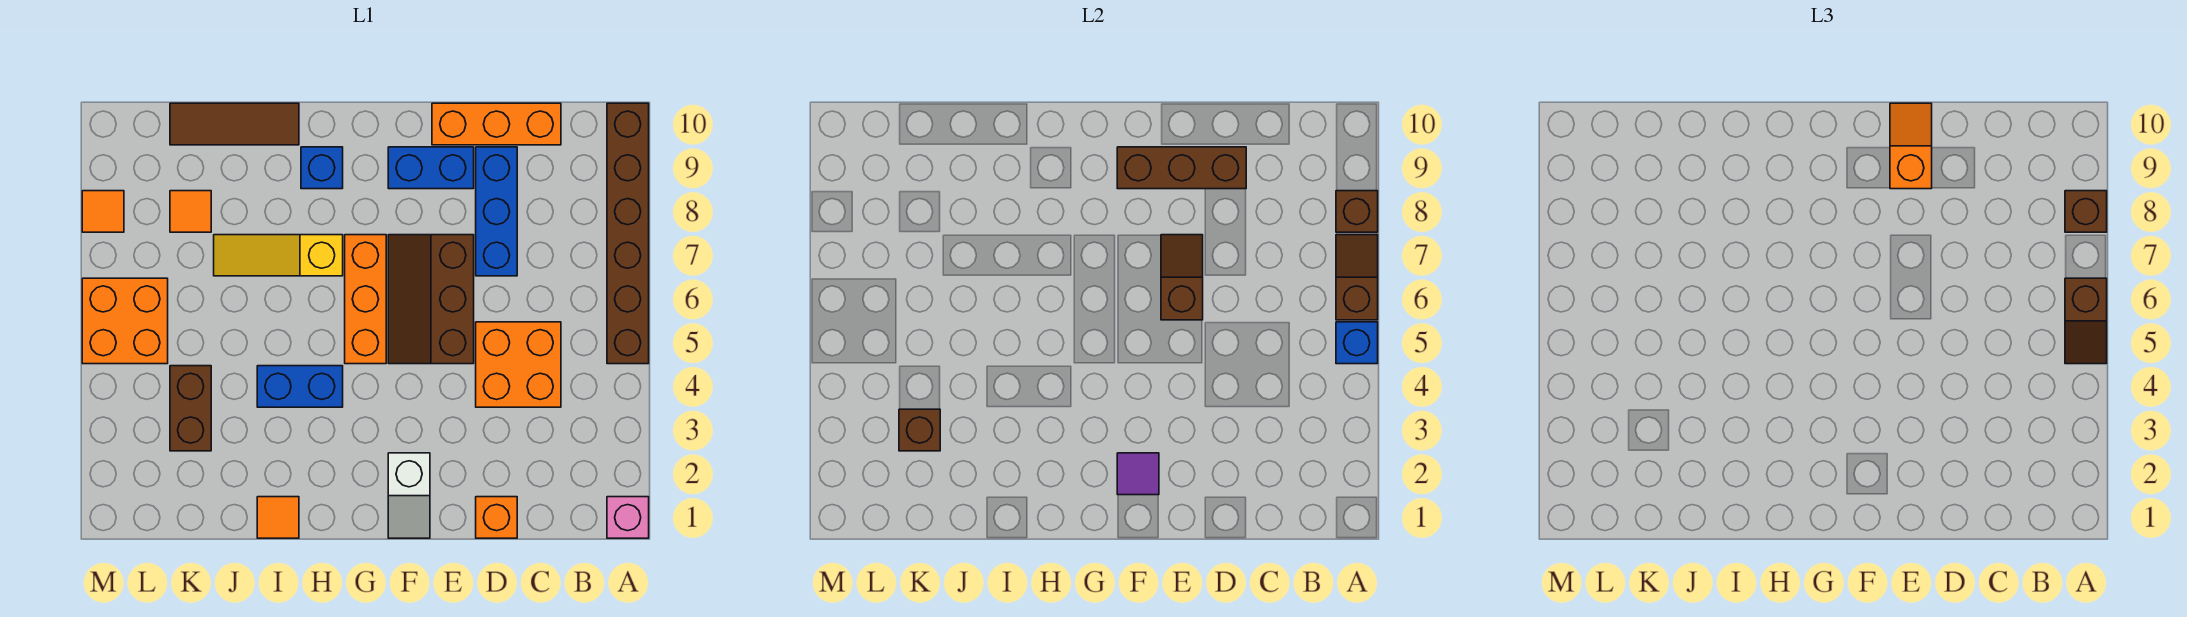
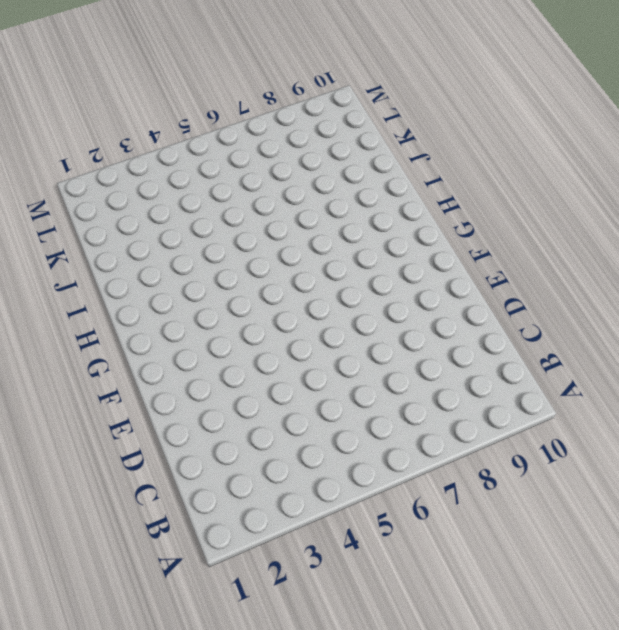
none -> pink 1x1 brick [607,497,649,538]
none -> brown 1x6 brick [607,103,649,364]
none -> orange 2x2 brick [476,322,561,407]

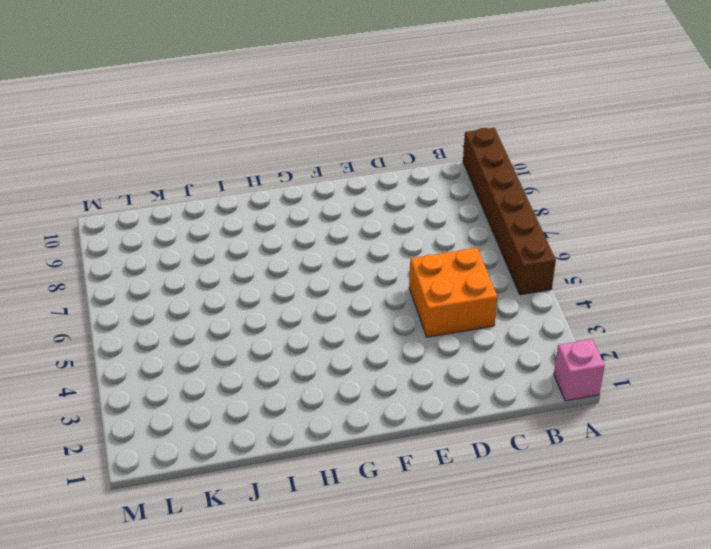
none -> orange 1x3 brick [432,103,561,145]
none -> orange 1x1 brick [476,497,517,538]
none -> blue 1x3 brick [476,147,517,276]

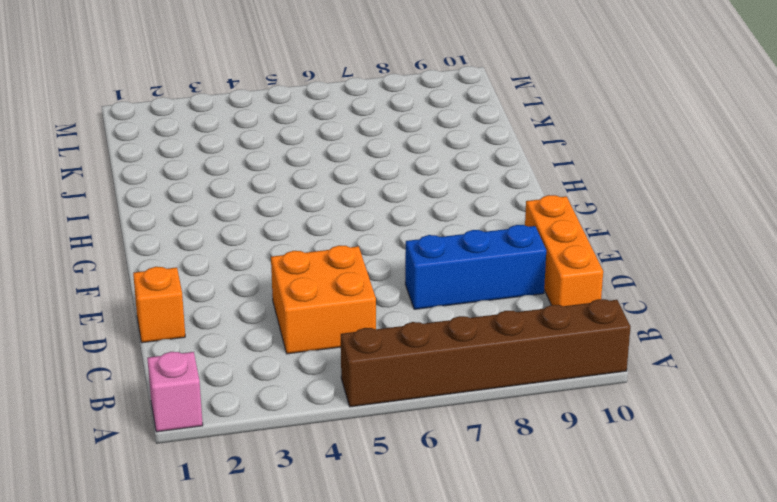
none -> brown 2x3 slope [388,235,474,364]
none -> blue 1x2 brick [388,147,474,189]
none -> white 1x2 slope [388,453,430,538]

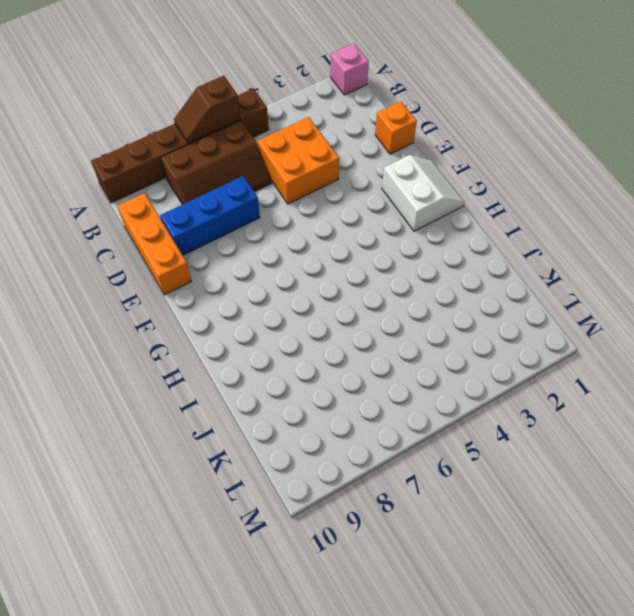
brown 2x3 slope [161,121,272,205] -> brown 2x3 slope moved to [388,235,474,364]
white 2x2 slope [382,155,464,231] -> white 1x2 slope [388,453,430,538]
none -> blue 1x2 brick [388,147,474,189]
none -> orange 1x3 brick [345,235,386,364]
none -> blue 1x2 brick [257,366,343,407]

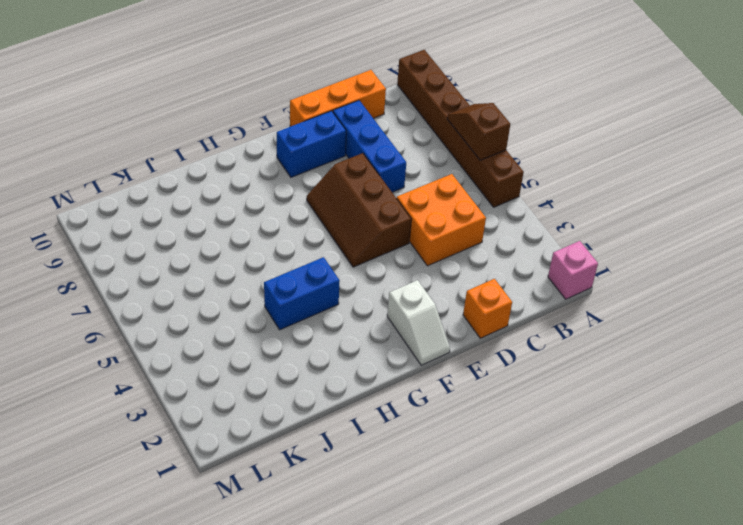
none -> orange 1x3 brick [345,235,386,364]
none -> yellow 1x3 slope [214,235,343,276]
none -> blue 1x1 brick [301,147,343,189]

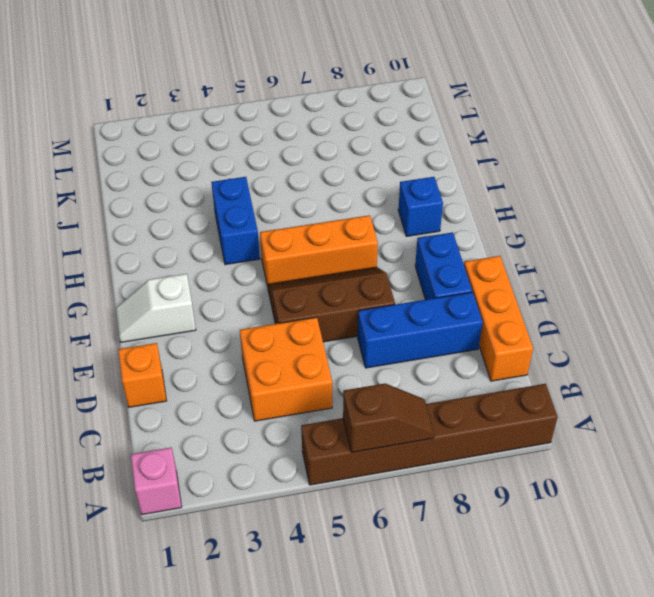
none -> yellow 1x3 slope [214,235,343,276]
none -> orange 1x1 tile [257,497,299,538]
none -> brown 1x3 tile [170,103,299,145]

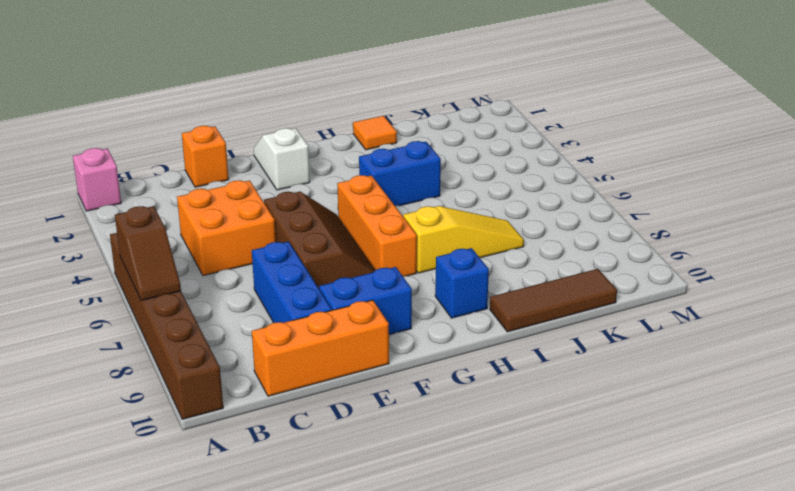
none -> brown 1x2 brick [170,366,211,451]
none -> orange 1x1 tile [170,191,211,232]
none -> orange 2x2 brick [82,278,168,364]

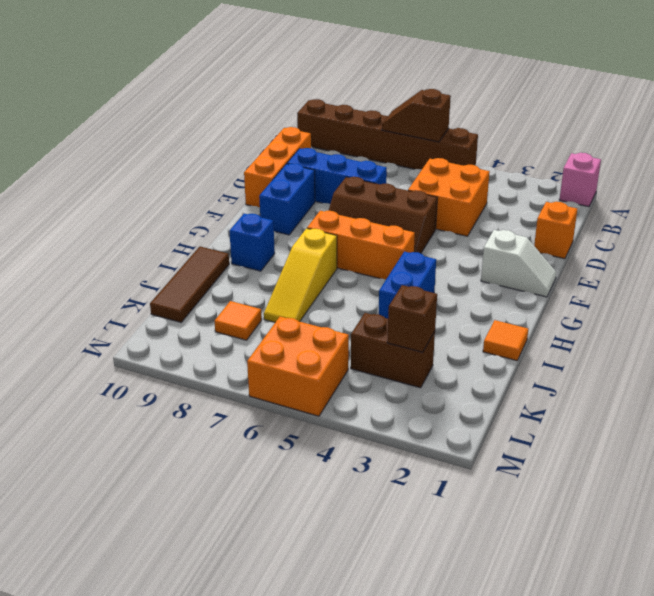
none -> orange 1x1 tile [82,191,124,232]
none -> blue 1x1 brick [1336,322,1378,364]
none -> brown 1x1 brick [1336,191,1378,232]

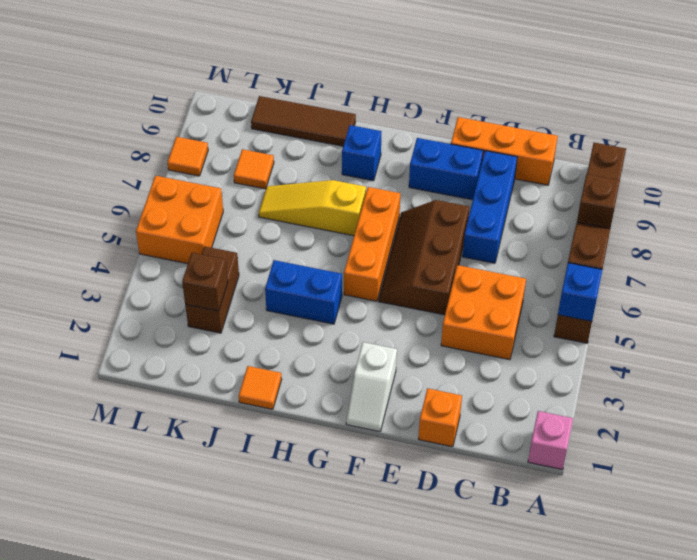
none -> brown 1x3 brick [1117,147,1246,189]
none -> brown 1x2 slope [1161,235,1203,320]
none -> purple 1x1 tile [1117,453,1159,495]

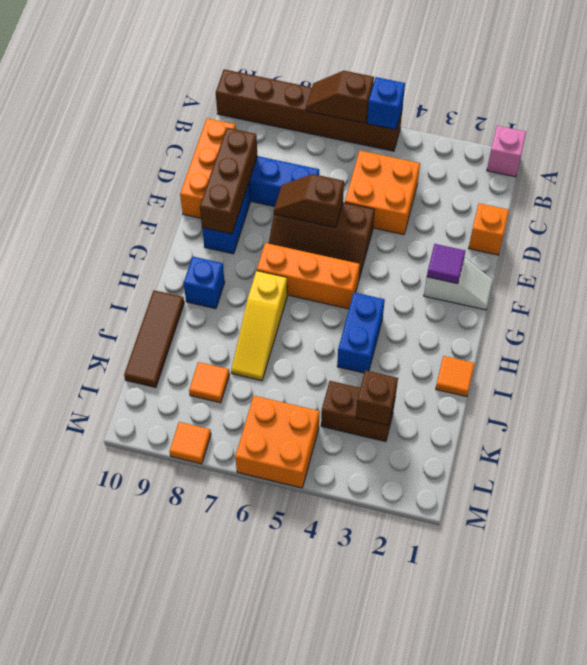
none -> brown 1x1 brick [1336,191,1378,232]
none -> brown 1x2 slope [2065,278,2107,364]
none -> brown 1x1 brick [2065,191,2107,232]

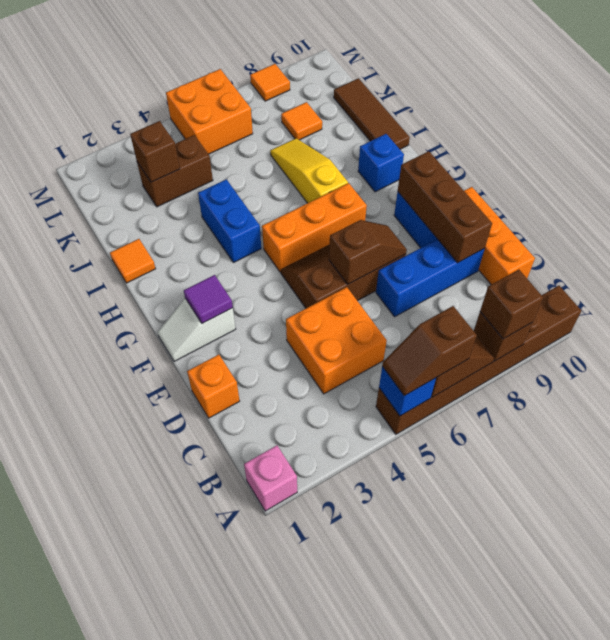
none -> orange 1x2 slope [1890,103,1932,189]

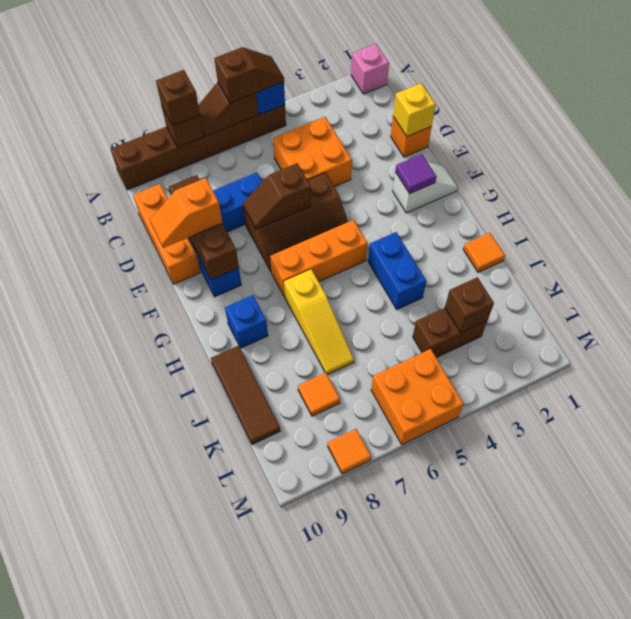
yellow 1x1 brick [393,83,436,136] -> none

